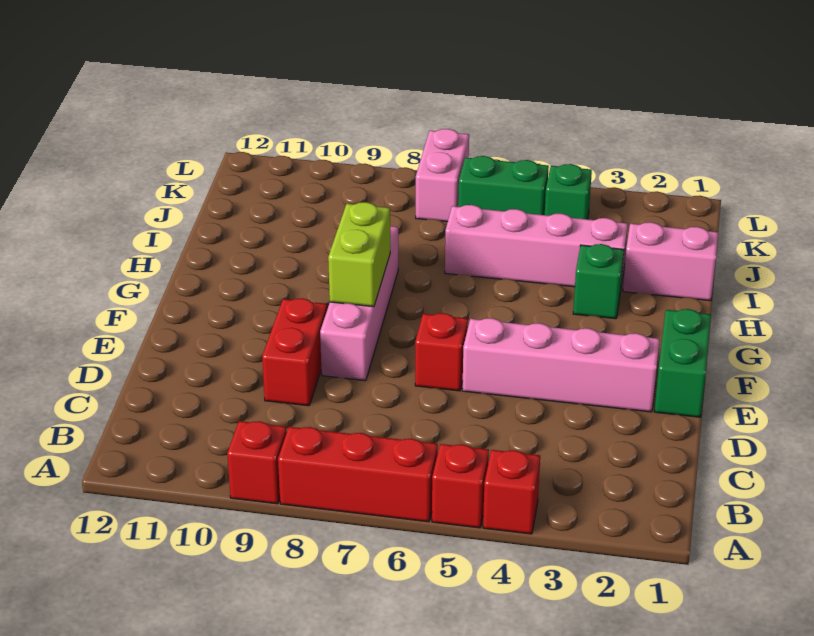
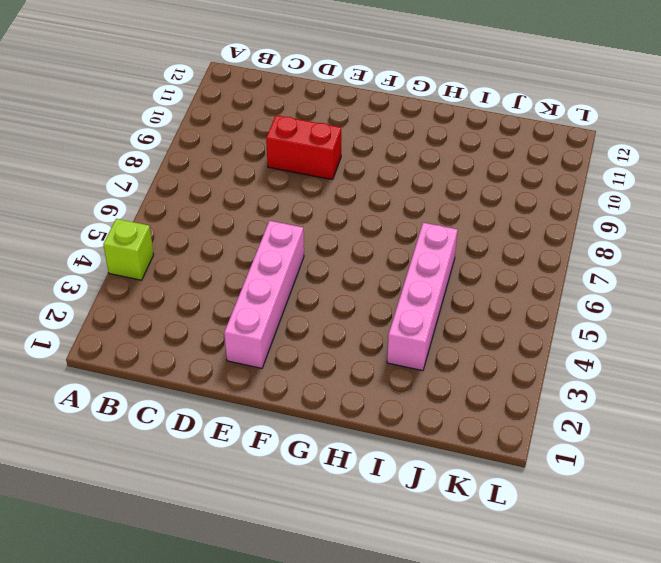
lime 1x1 brick [103,219,154,280] -> red 1x1 brick [483,450,540,534]
none -> red 1x1 brick [432,444,489,528]
none -> red 1x3 brick [278,427,438,522]
none -> red 1x1 brick [227,421,287,504]

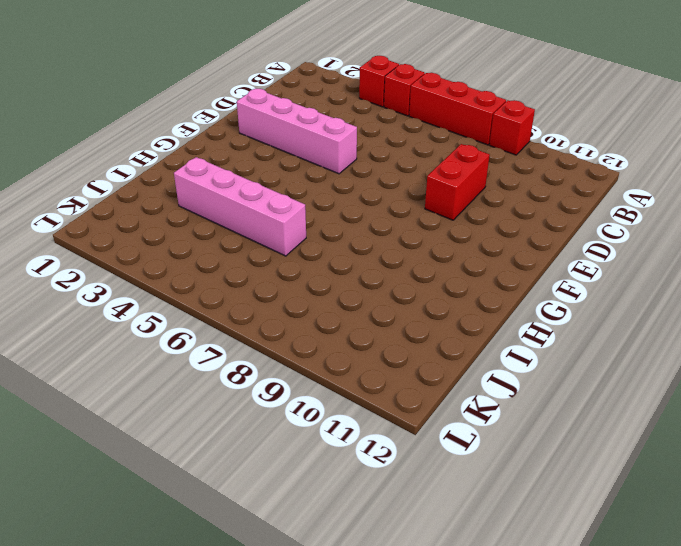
none -> green 1x2 brick [654,309,711,417]
none -> red 1x1 brick [415,313,468,391]
none -> pink 1x4 brick [320,226,398,381]

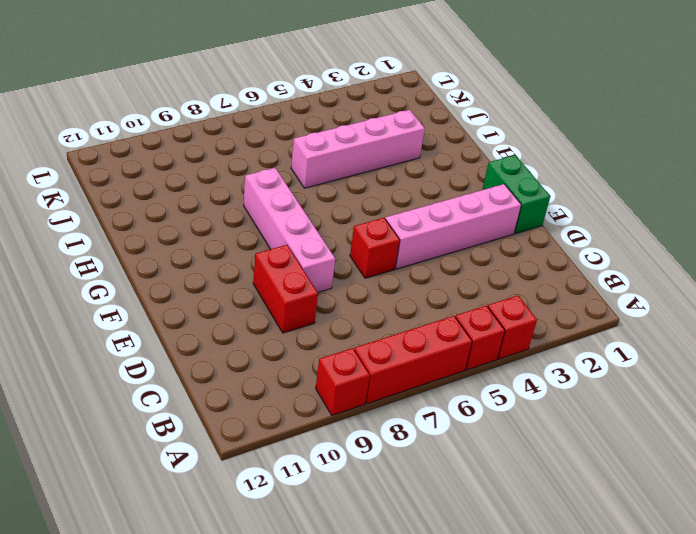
none -> green 1x1 brick [573,244,624,319]
none -> pink 1x2 brick [623,222,718,301]
none -> green 1x1 brick [545,164,592,219]

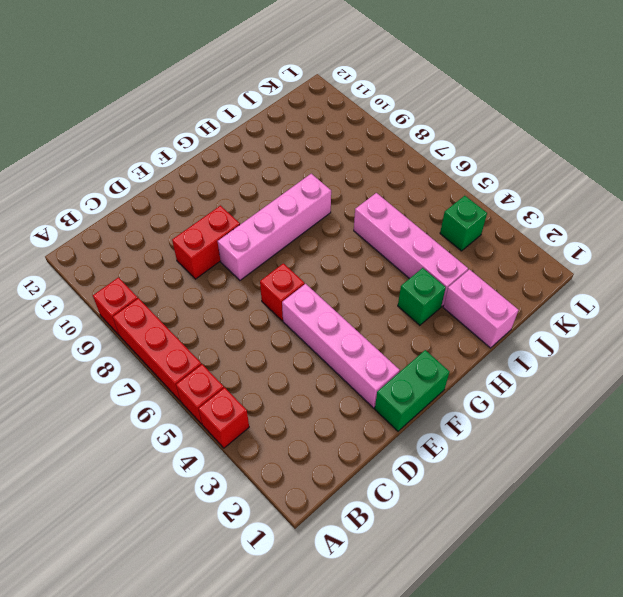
none -> green 1x2 brick [458,156,549,215]
none -> pink 1x2 brick [416,129,469,222]
none -> lime 1x2 brick [328,202,390,307]

